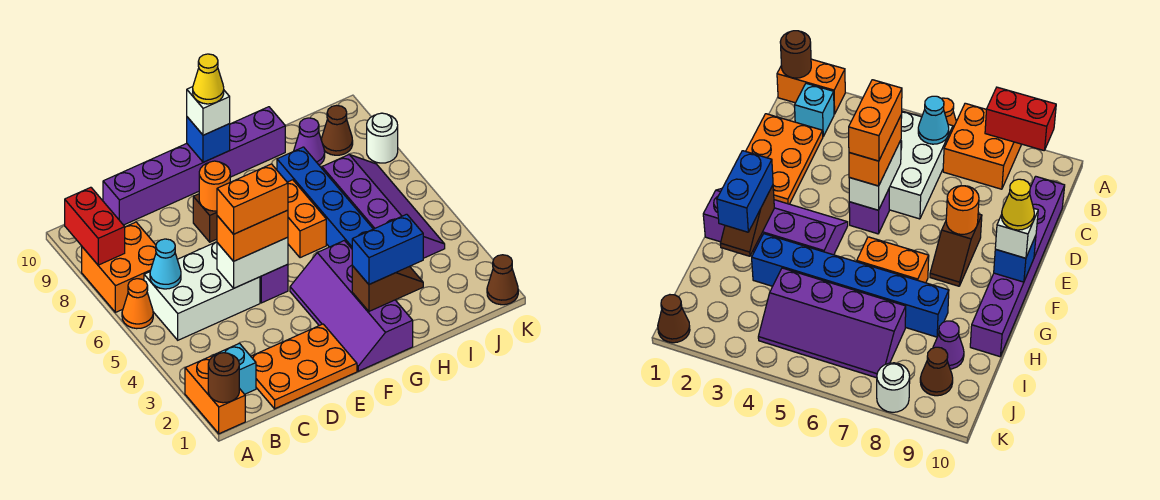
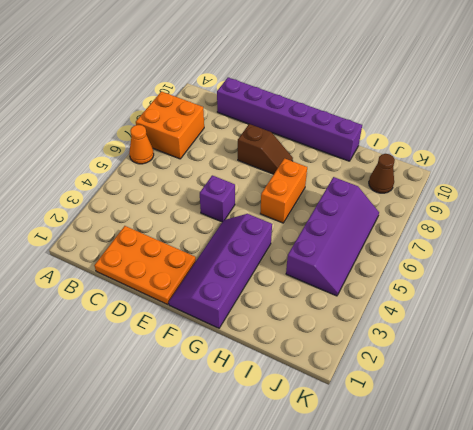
none -> orange 1x2 brick [185,356,245,434]
none -> cyan 1x1 brick [213,343,256,394]
none -> white 2x3 brick [144,242,260,340]

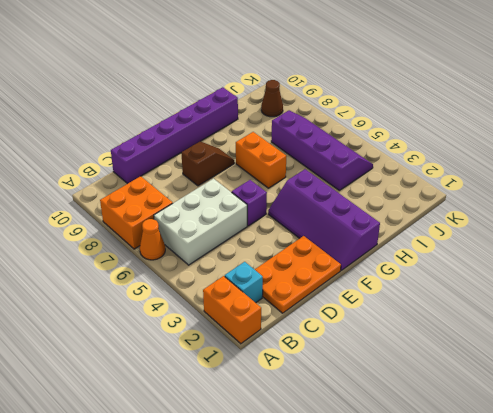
none -> blue 1x6 brick [277,147,373,249]
none -> purple 1x1 cone [294,118,325,165]
none -> brown 1x1 cone [487,255,518,305]

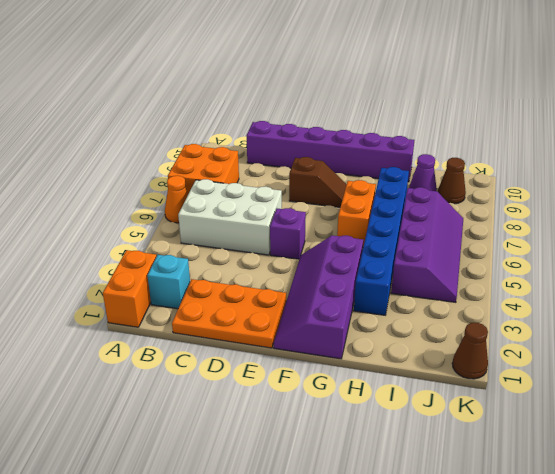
none -> white 1x1 round brick [367,113,398,163]
none -> brown 1x1 round brick [208,353,239,403]
none -> red 1x2 brick [65,187,125,265]

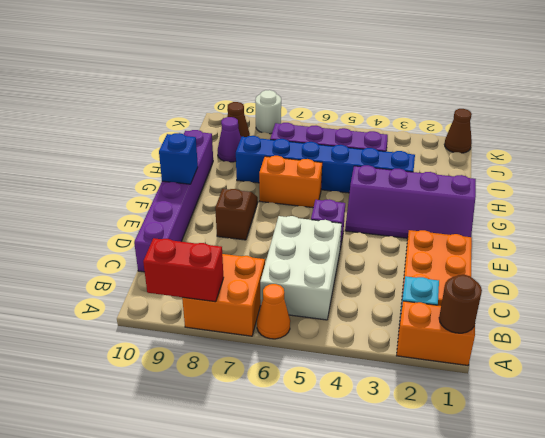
none -> cyan 1x1 cone [150,239,181,289]
none -> white 1x2 brick [217,237,288,288]
none -> orange 1x1 round brick [199,161,230,211]

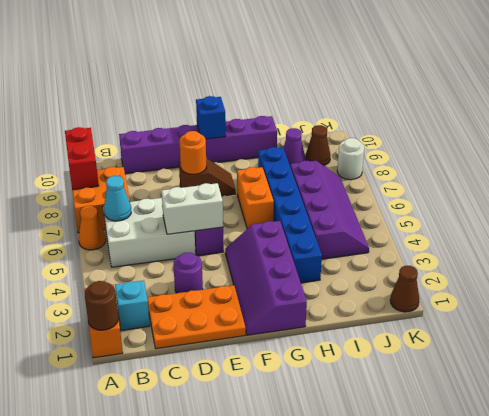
purple 1x1 round brick [173,253,203,293] -> none
none -> brown 1x2 slope [352,266,423,311]
none -> orange 1x2 brick [217,210,288,261]
none -> white 1x1 brick [187,87,230,135]

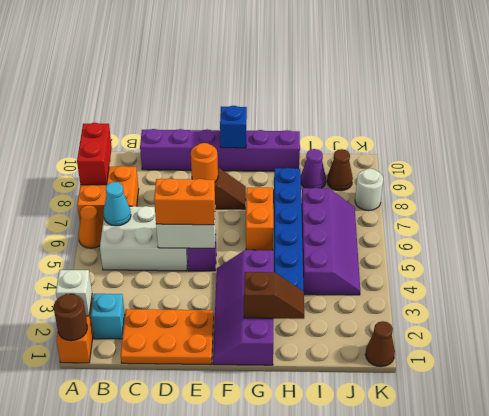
white 1x1 brick [56,270,92,316] -> white 1x1 brick moved to [187,87,230,135]
none -> blue 1x2 brick [352,214,423,284]
none -> orange 1x2 brick [217,164,288,234]
none -> yellow 1x1 cone [193,54,224,104]

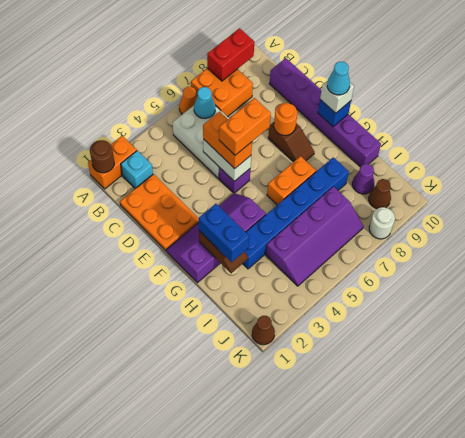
orange 1x2 brick [219,98,271,155] -> orange 1x2 brick turned to [217,164,288,234]
cyan 1x1 cone [327,62,350,95] -> yellow 1x1 cone [193,54,224,104]

